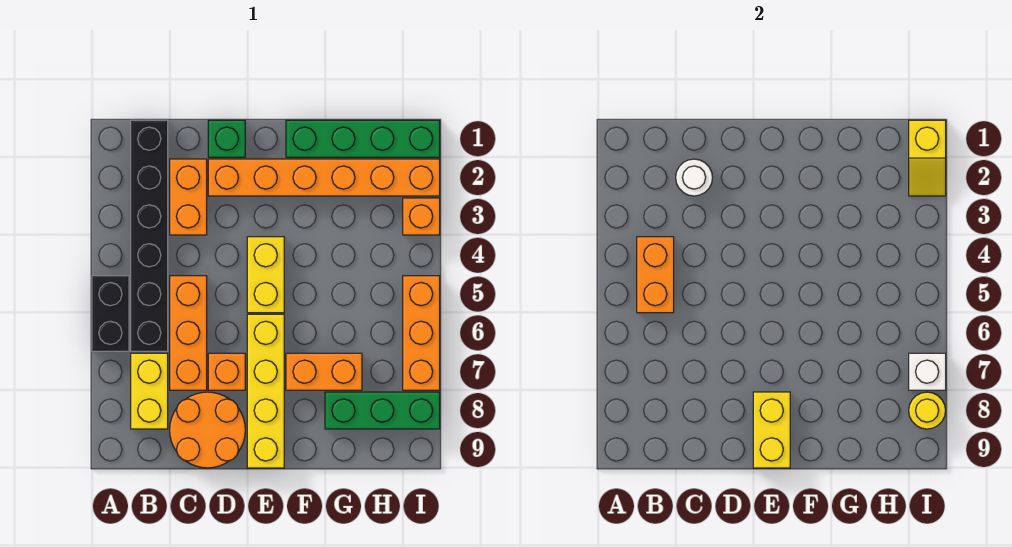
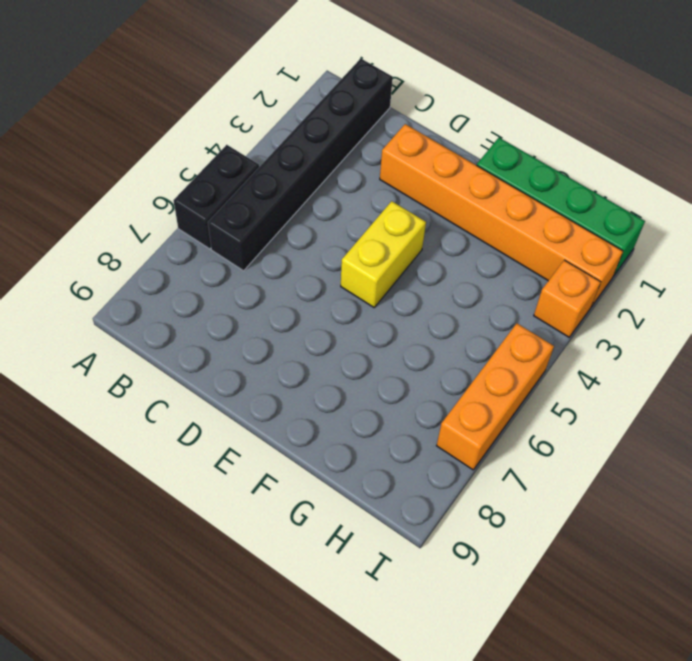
none -> yellow 1x2 brick [131,353,168,429]
none -> orange 1x2 brick [170,159,207,235]
none -> orange 1x3 brick [170,276,207,390]

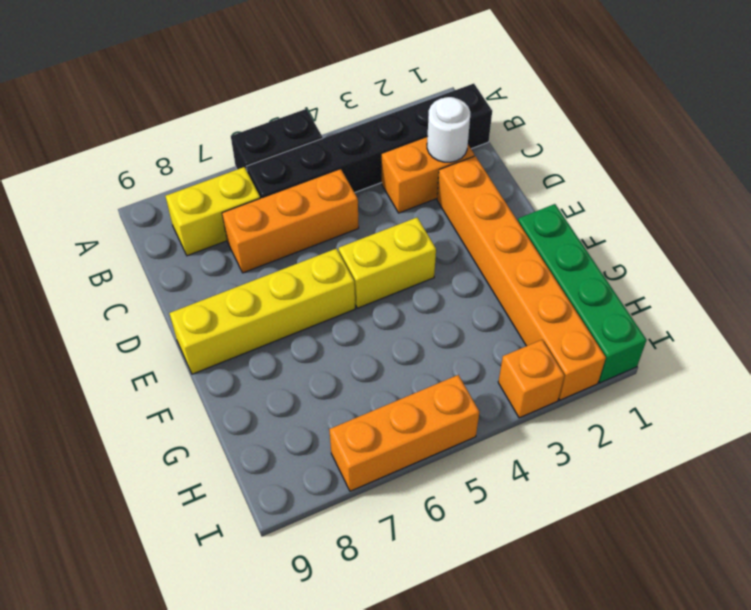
none -> orange 2x2 round brick [170,392,245,468]
none -> green 1x1 brick [208,120,245,157]
none -> orange 1x1 brick [208,353,245,390]

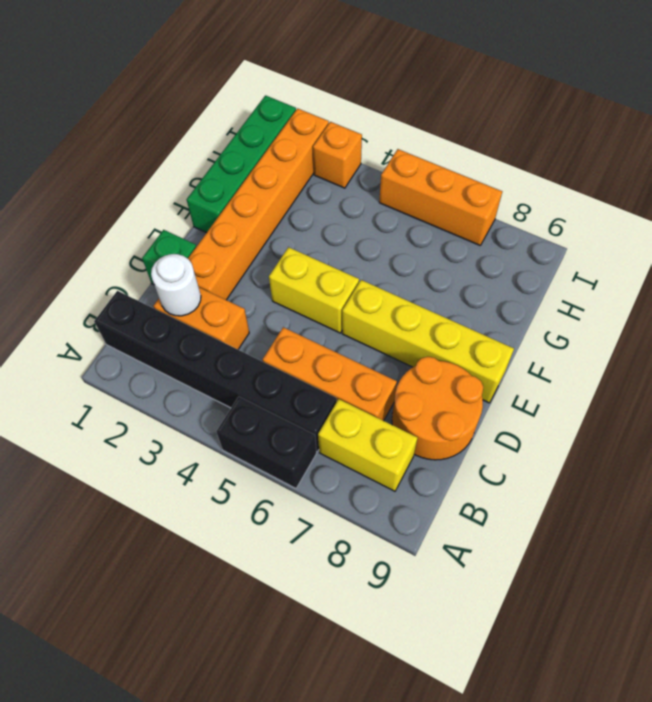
none -> orange 1x1 brick [208,353,245,390]
none -> orange 1x2 brick [286,353,362,390]
none -> green 1x3 brick [325,392,440,429]

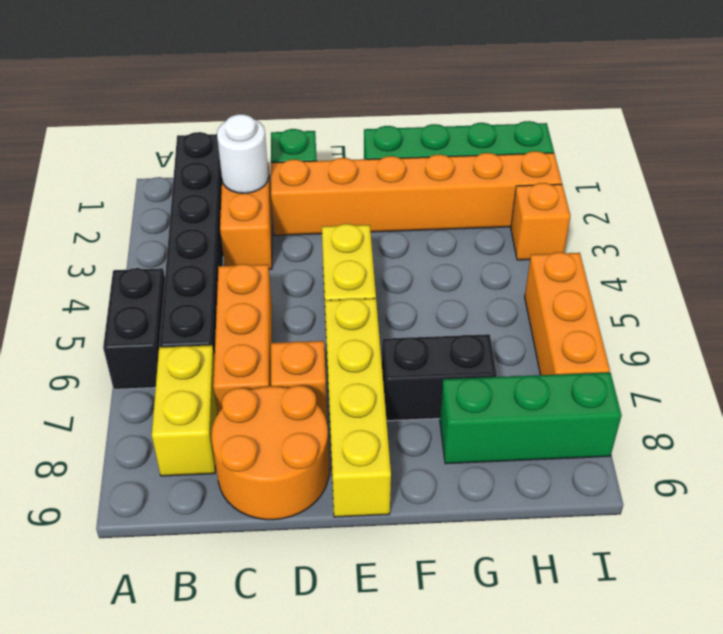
black 1x2 brick [382,334,497,421] -> orange 1x2 brick [286,353,362,390]
none -> orange 1x2 brick [637,237,674,313]
none -> yellow 1x2 brick [753,392,790,468]
none -> yellow 1x2 slope [909,120,946,196]

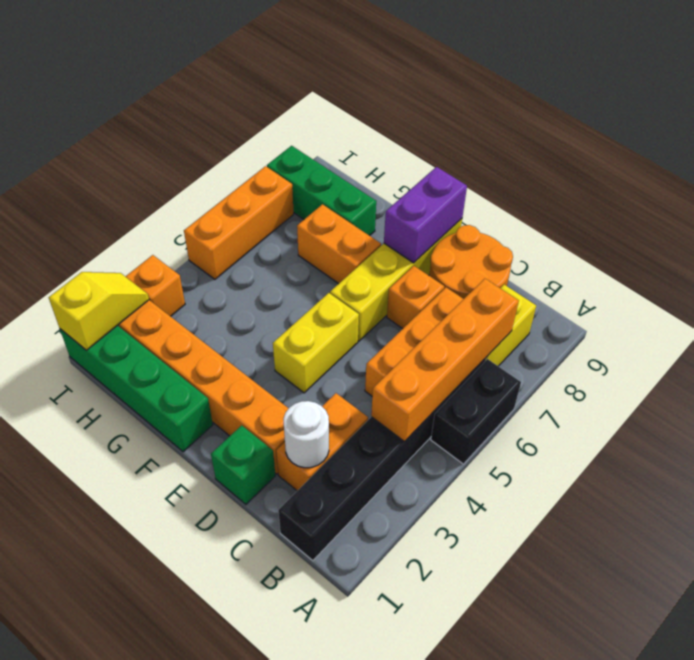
orange 1x4 brick [371,279,519,442] -> orange 1x2 brick [637,237,674,313]
purple 1x2 brick [384,167,467,263] -> yellow 1x2 brick [753,392,790,468]
none -> white 1x1 brick [909,353,946,390]
none -> yellow 1x1 round brick [909,392,946,429]

